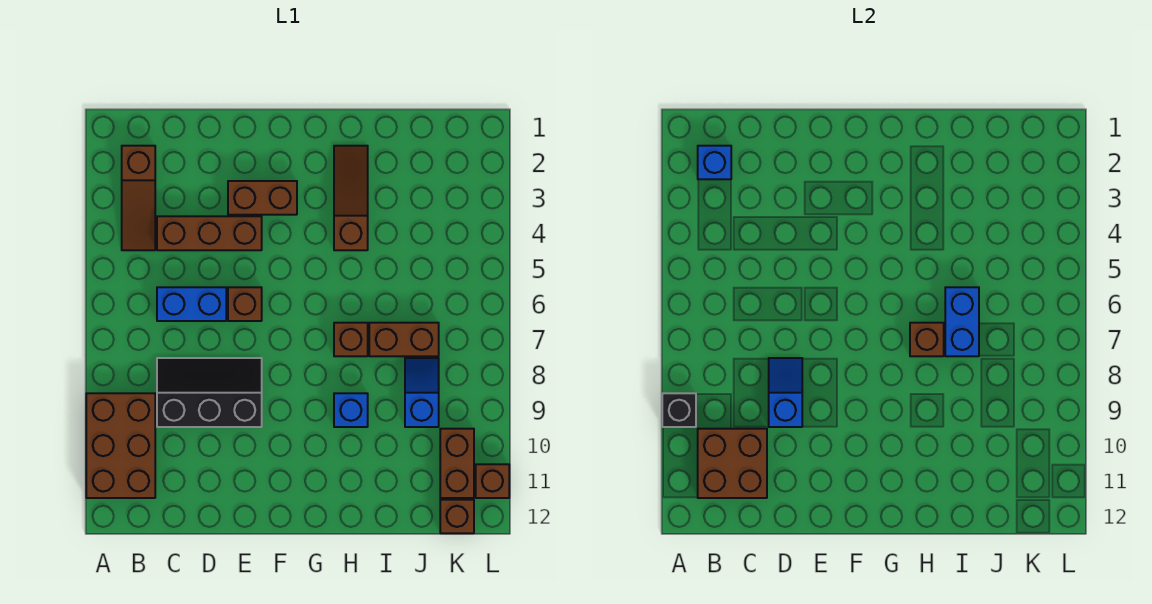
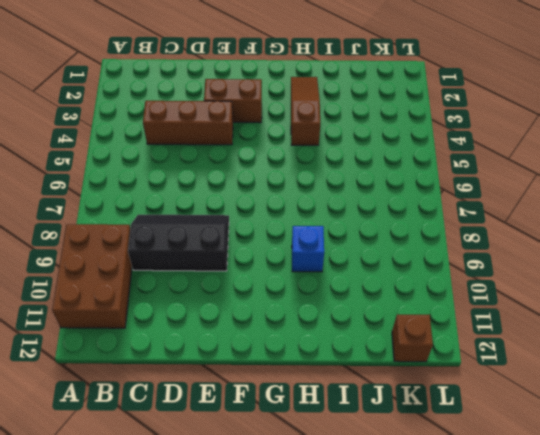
none -> brown 1x3 slope [122,146,155,250]
none -> blue 1x2 brick [157,287,226,321]
none -> brown 1x1 brick [228,287,262,321]

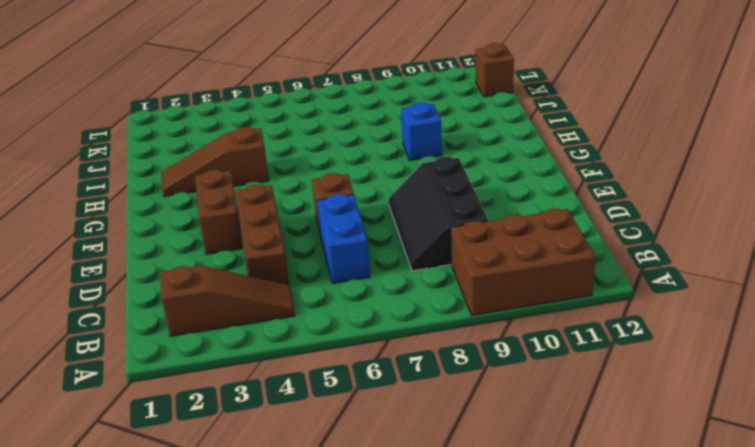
none -> brown 1x1 brick [334,323,368,356]
none -> brown 1x2 brick [369,323,439,356]
none -> blue 1x2 slope [405,358,439,427]

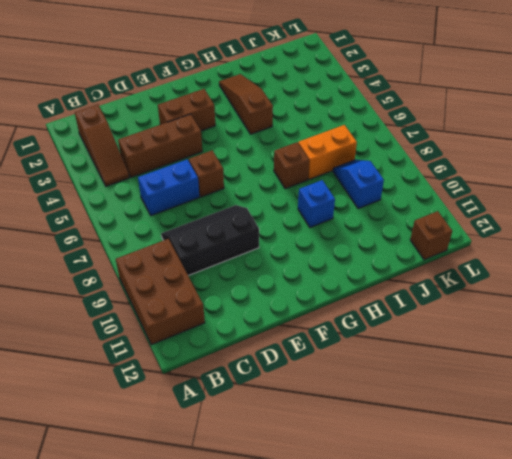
orange 1x2 brick [298,125,357,180] -> brown 1x2 brick [369,323,439,356]
none -> brown 1x2 brick [440,429,474,498]
none -> brown 1x1 brick [476,464,509,498]
none -> black 1x1 brick [662,393,696,427]

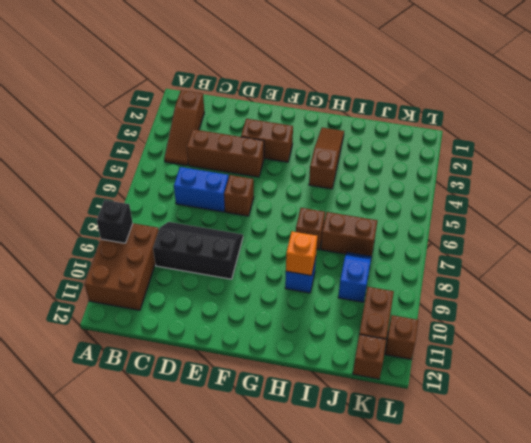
orange 1x1 brick [286,232,317,276] -> none
none -> blue 1x1 brick [698,146,731,179]
none -> brown 2x2 brick [698,429,767,498]
none -> blue 1x2 slope [769,358,802,427]

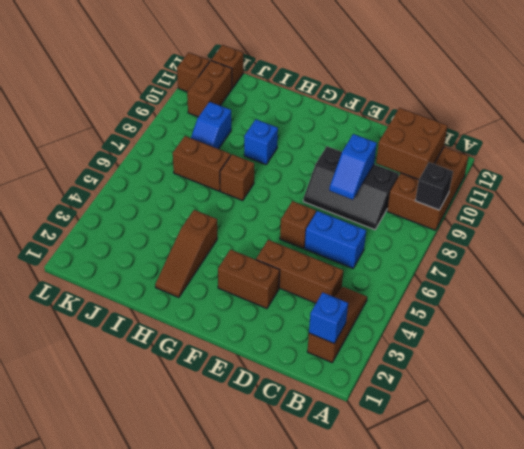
none -> brown 1x1 brick [910,323,944,356]
none -> blue 1x2 brick [945,287,979,356]

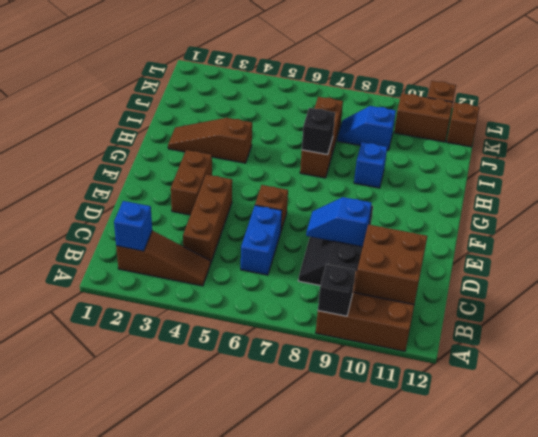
black 1x1 brick [302,108,335,155] -> brown 1x1 brick [910,323,944,356]
none -> blue 1x2 brick [945,287,979,356]

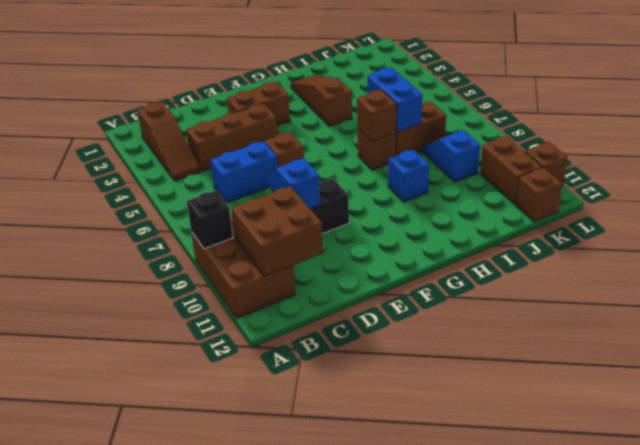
none -> blue 1x1 brick [698,146,731,179]

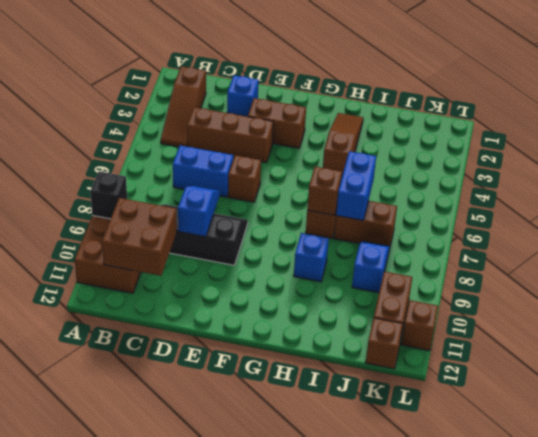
blue 1x1 brick [227,75,259,117] -> blue 1x1 brick moved to [698,146,731,179]

